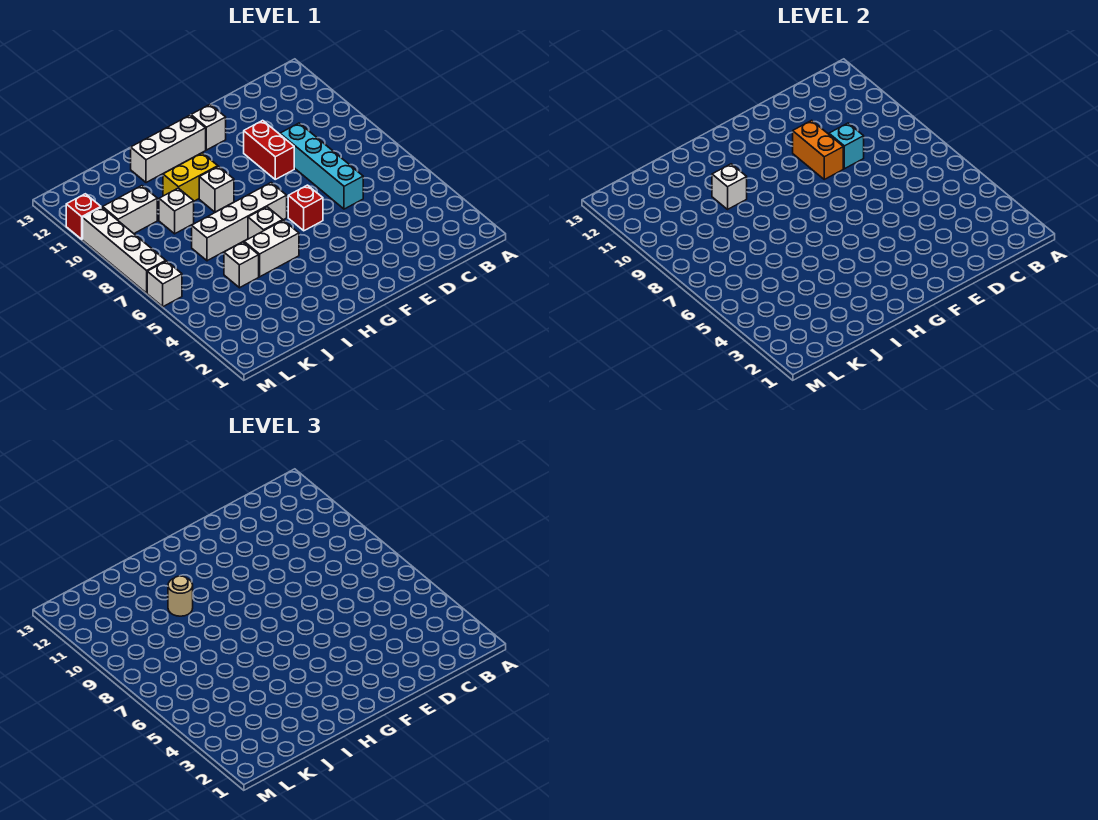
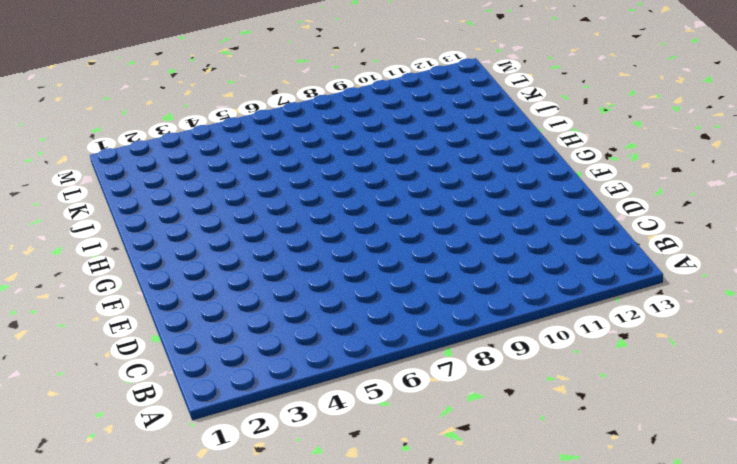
none -> cyan 1x4 brick [280,123,363,209]
none -> red 1x2 brick [244,120,294,179]
none -> red 1x1 brick [288,185,323,231]

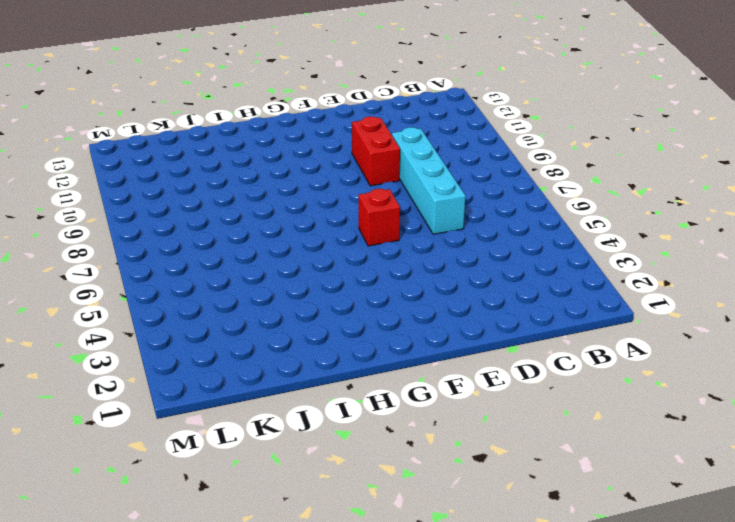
none -> white 1x1 brick [191,104,226,150]
none -> white 1x4 brick [192,183,287,261]
none -> white 1x3 brick [131,115,206,183]

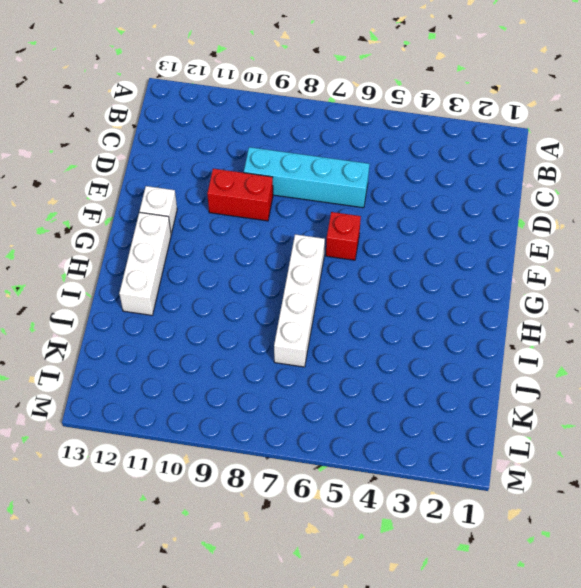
none -> white 1x2 brick [244,220,299,277]
none -> white 1x1 brick [248,207,283,239]
none -> white 1x1 brick [199,166,234,212]

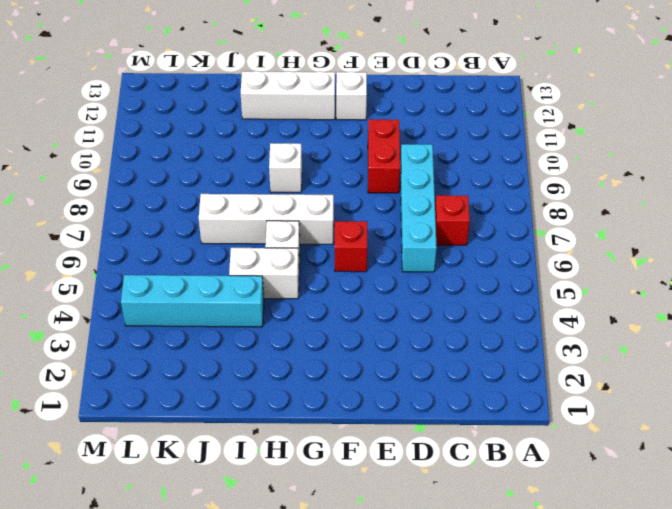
red 1x1 brick [435,195,470,245] -> red 1x1 brick moved to [66,194,101,239]
cyan 1x4 brick [121,275,264,327] -> none
none -> yellow 1x2 brick [163,153,218,201]
none -> white 1x1 brick [224,242,259,288]
none -> white 1x1 brick [159,188,194,234]

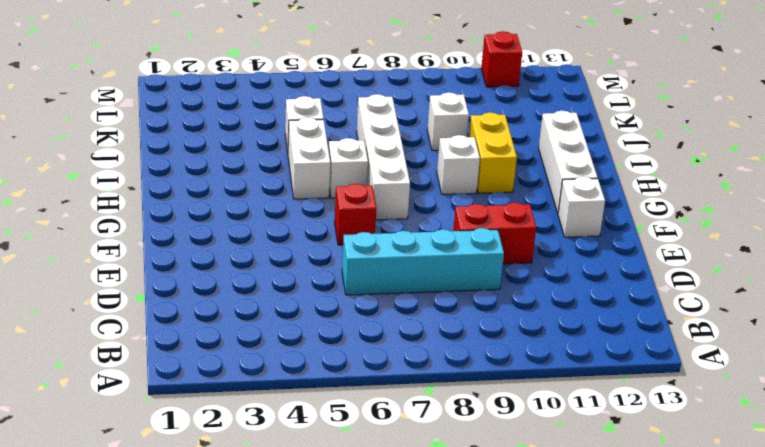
none -> white 1x2 brick [103,186,157,233]
none -> white 1x1 brick [147,261,182,307]
none -> white 1x4 brick [83,207,166,293]

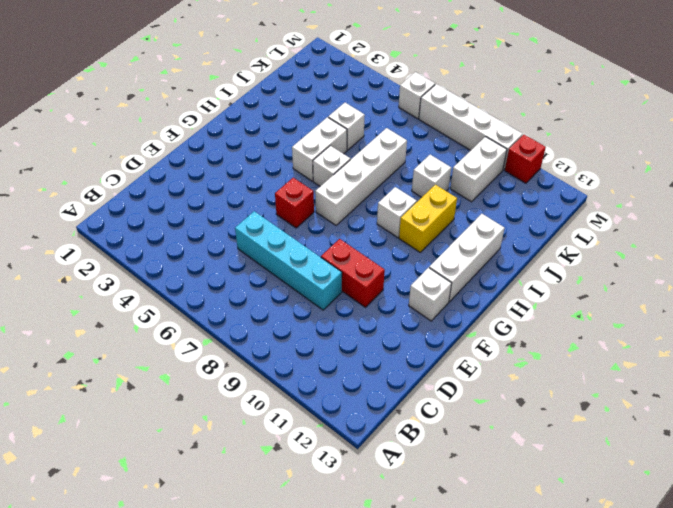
none -> cyan 1x1 brick [829,123,864,169]
none -> orange 1x2 brick [793,120,843,179]
none -> white 1x1 brick [712,164,747,209]

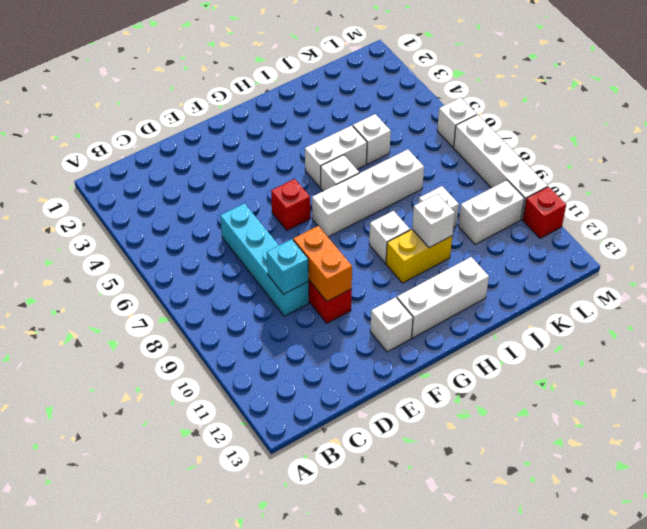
none -> tan 1x1 round brick [168,576,193,616]

